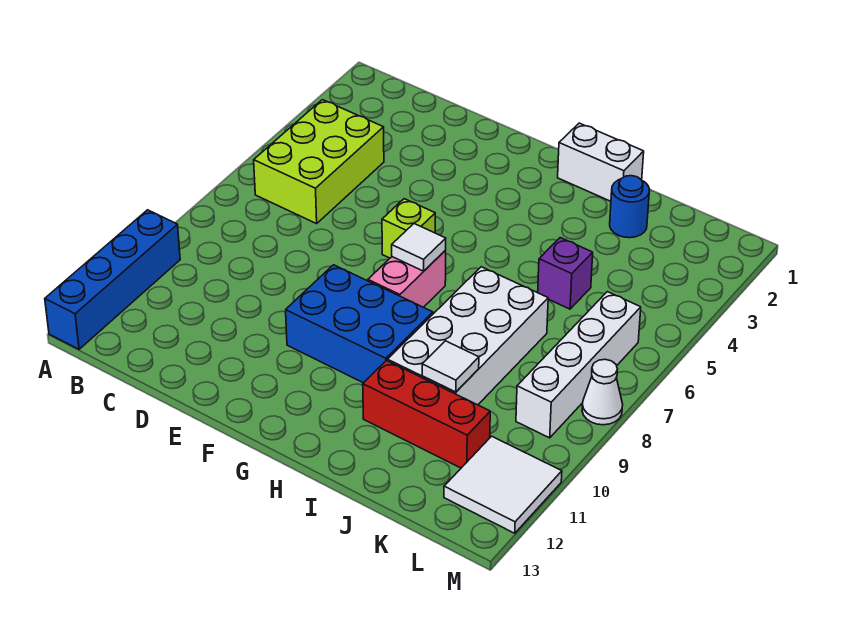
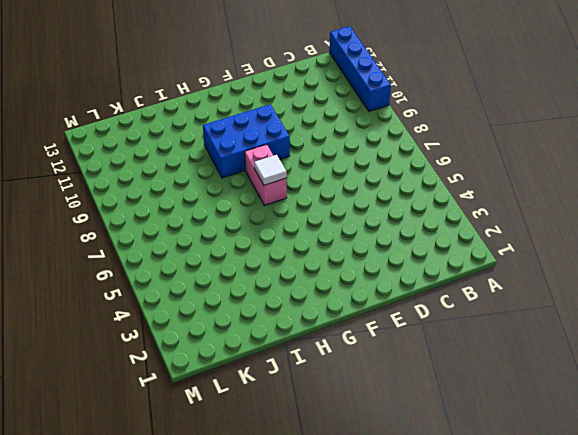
none -> lime 2x3 brick [254,100,384,224]
none -> lime 1x1 brick [382,199,435,258]
none -> white 1x2 brick [558,123,644,201]

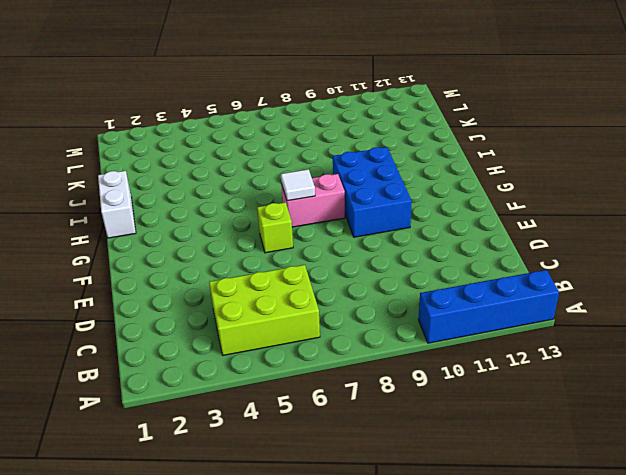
none -> white 2x4 brick [388,267,548,405]
none -> red 1x3 brick [363,361,490,468]
none -> blue 1x1 round brick [610,176,650,238]

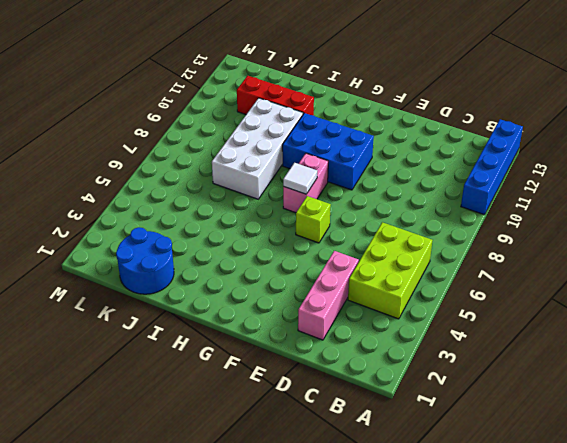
pink 1x3 brick [298,251,359,340] -> none
blue 2x2 round brick [116,227,174,294] -> blue 1x1 round brick [610,176,650,238]
none -> white 1x2 brick [558,123,644,201]
none -> purple 1x1 brick [538,238,593,309]
none -> white 1x4 brick [516,292,641,438]

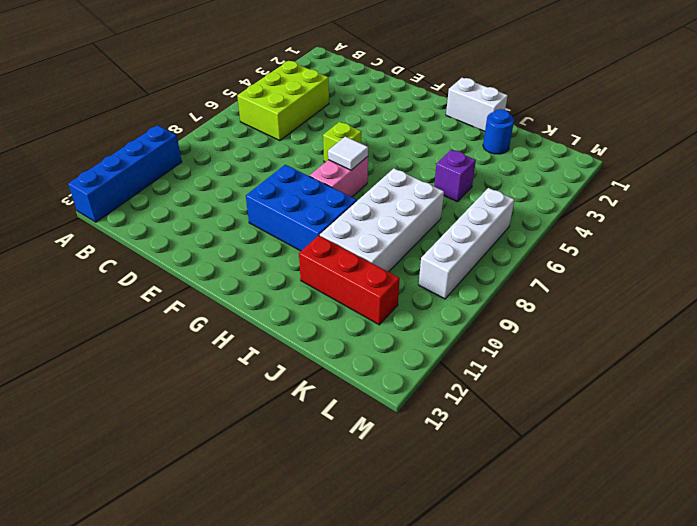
none -> white 2x2 tile [444,436,562,533]
none -> white 1x1 cone [582,359,623,425]
none -> white 1x1 tile [422,341,479,392]

